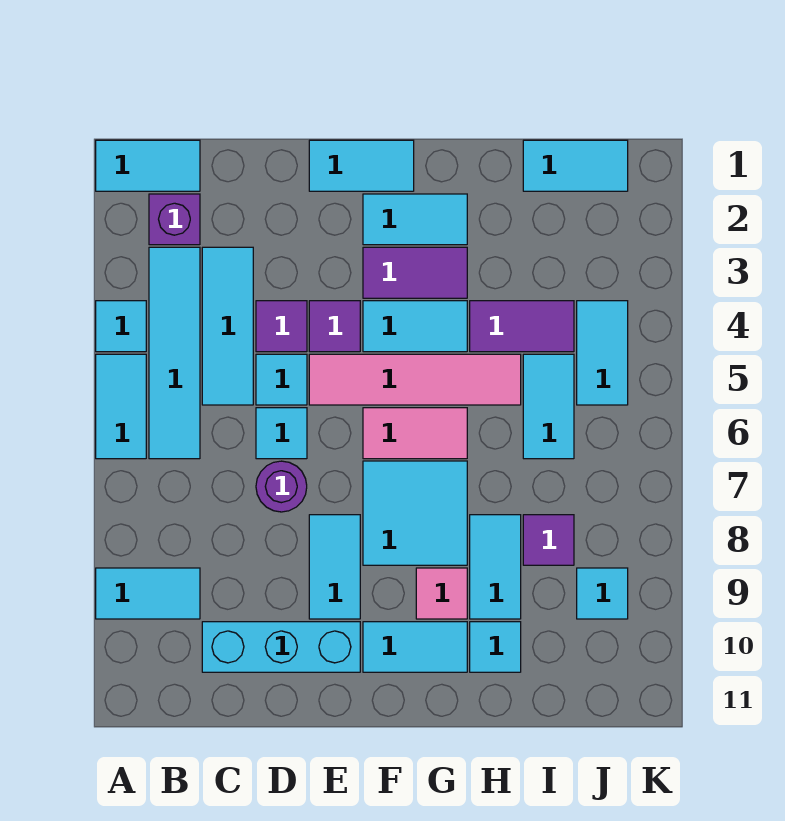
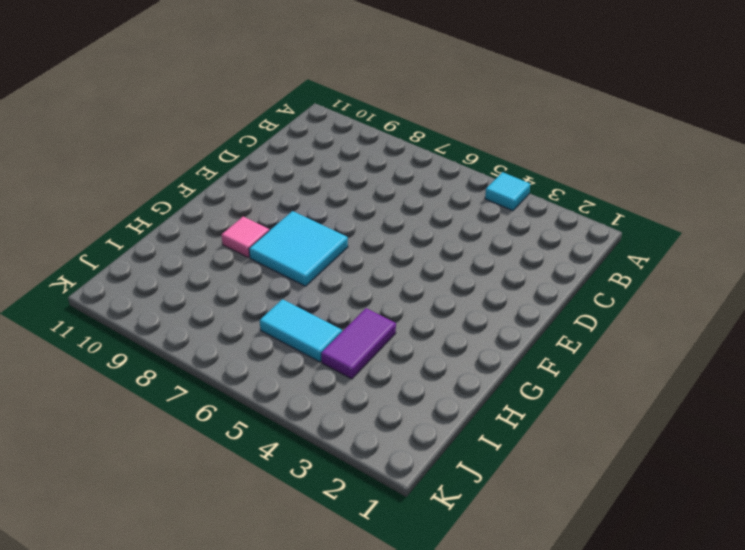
none -> cyan 1x2 tile [96,140,200,191]
none -> cyan 1x2 tile [96,354,146,459]
none -> cyan 1x2 tile [96,568,200,619]
none -> purple 1x1 brick [149,194,200,245]

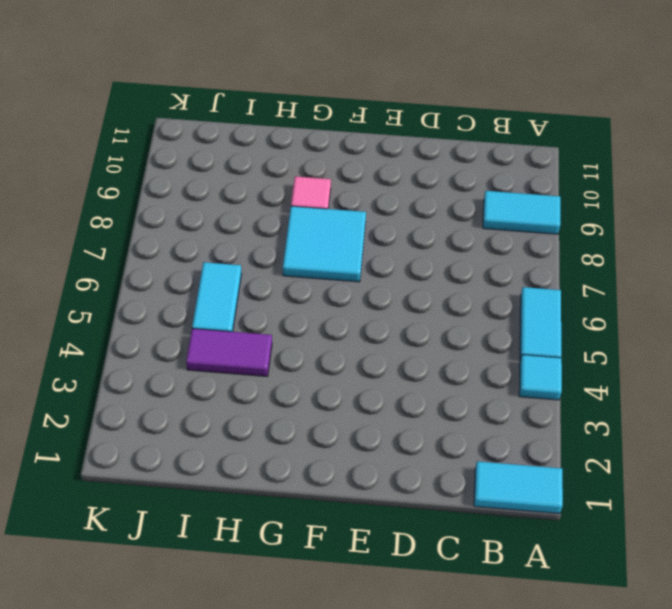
none -> purple 1x1 brick [149,194,200,245]
none -> cyan 1x4 tile [149,247,200,459]
none -> cyan 1x3 tile [202,247,253,405]
none -> cyan 1x3 brick [202,622,360,672]

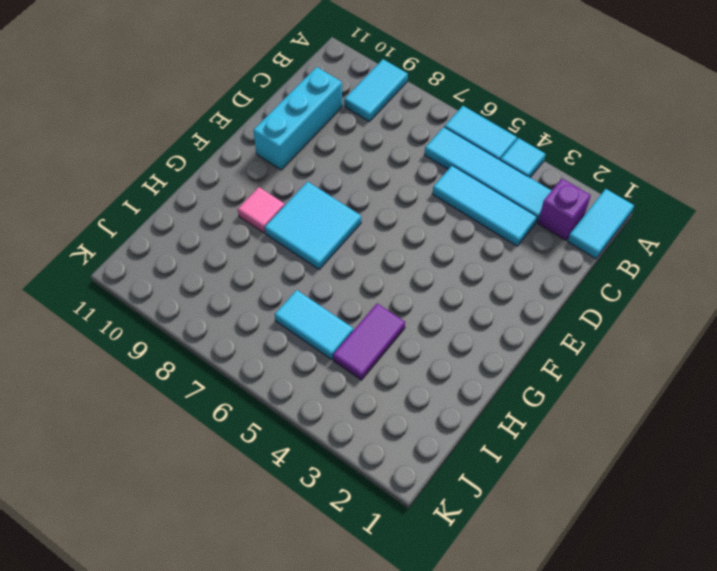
none -> purple 1x1 tile [256,301,307,352]
none -> cyan 1x1 tile [256,354,307,405]
none -> cyan 1x1 tile [256,408,307,459]
none -> purple 1x1 round brick [256,461,307,512]

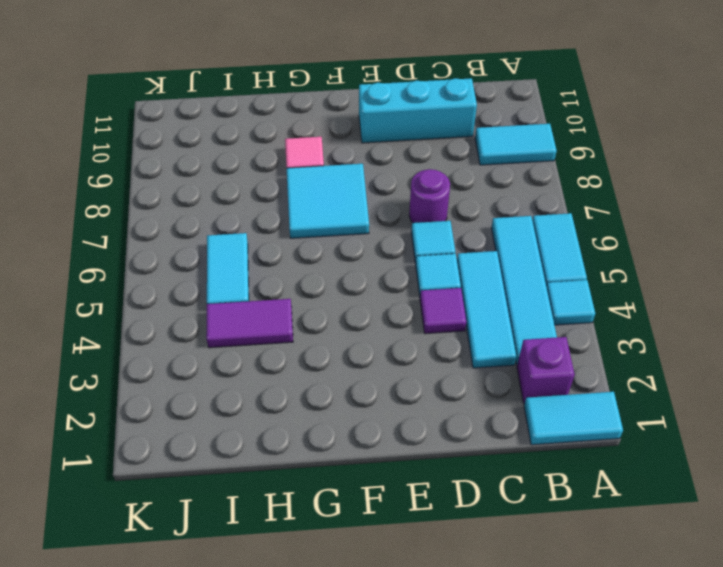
none -> cyan 1x2 tile [309,140,414,191]
none -> purple 1x1 tile [309,301,360,352]
none -> pink 1x4 tile [309,354,521,405]
none -> cyan 1x2 tile [309,515,360,619]

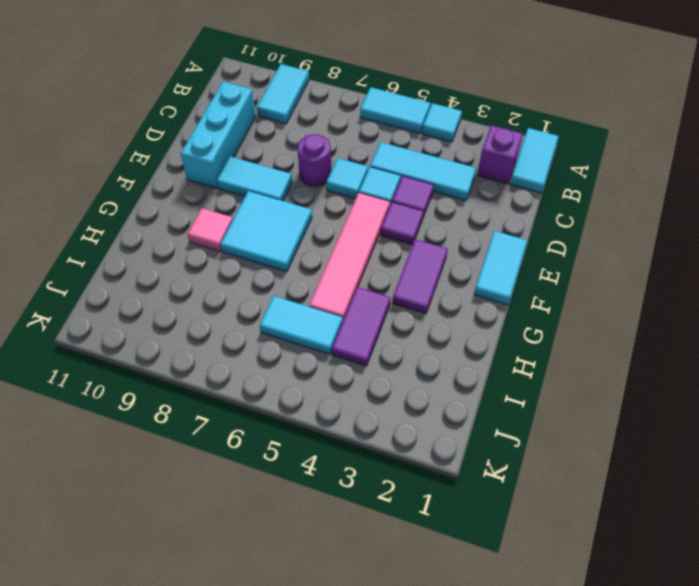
none -> cyan 1x4 tile [149,247,200,459]
none -> cyan 1x2 tile [363,194,467,245]
none -> cyan 1x2 tile [363,301,467,352]
none -> pink 1x2 tile [363,408,467,459]

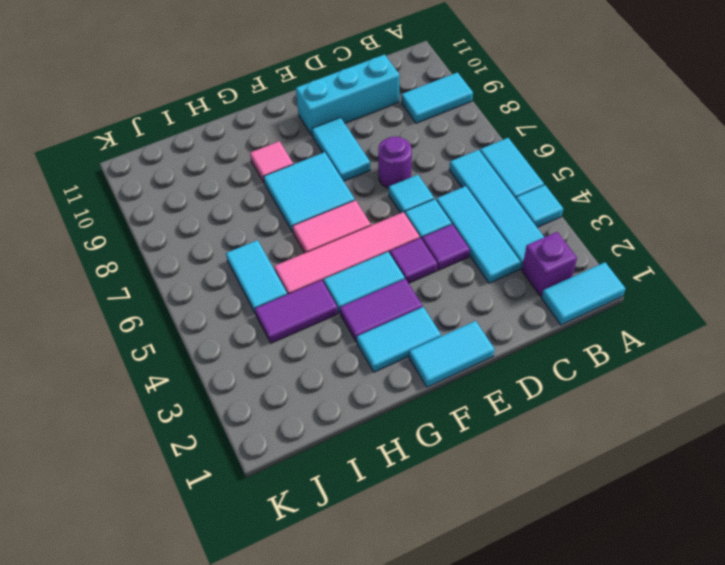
none -> cyan 1x2 tile [363,622,467,672]
none -> cyan 1x2 tile [470,515,521,619]
none -> cyan 1x1 tile [470,622,521,672]
none -> cyan 1x2 tile [523,140,628,191]

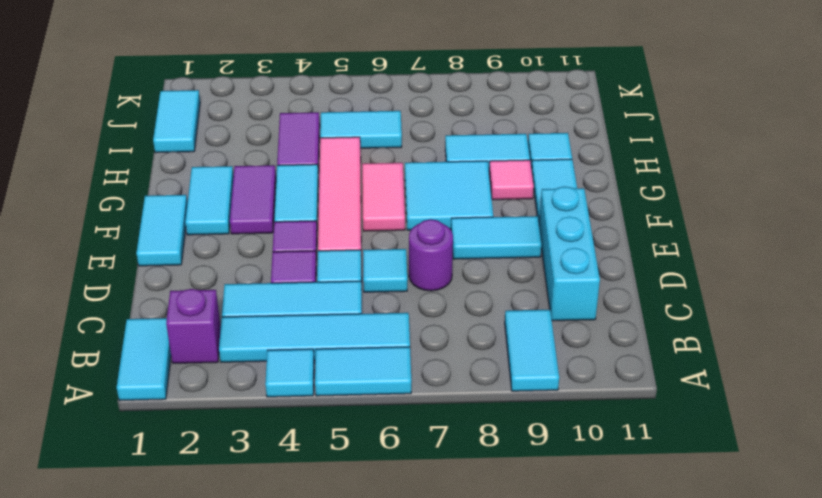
none -> purple 1x1 tile [523,515,574,565]
none -> cyan 1x2 tile [577,301,628,405]
none -> cyan 1x1 tile [577,568,628,619]

